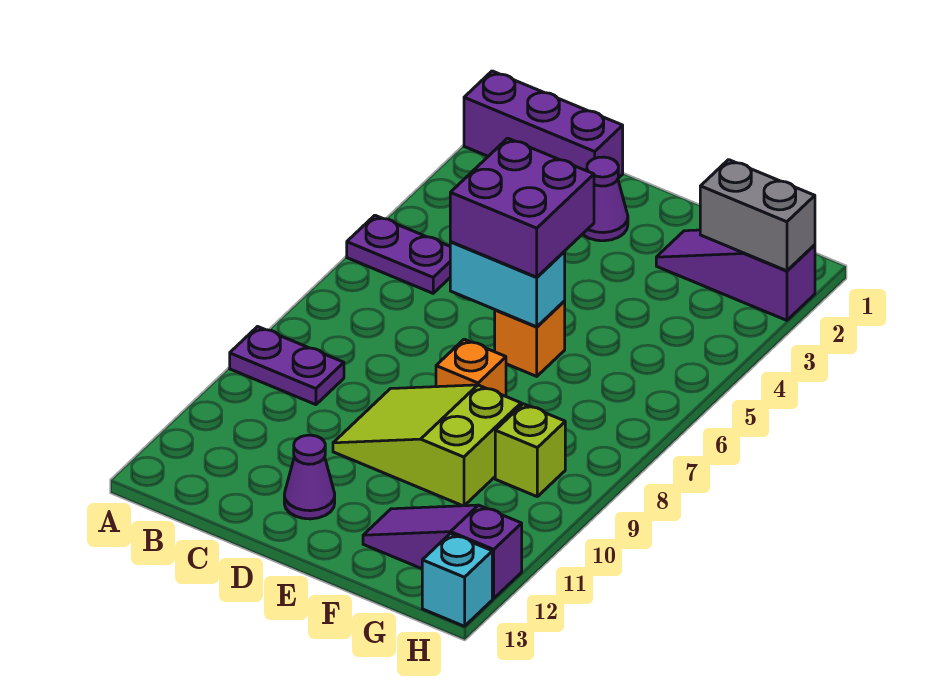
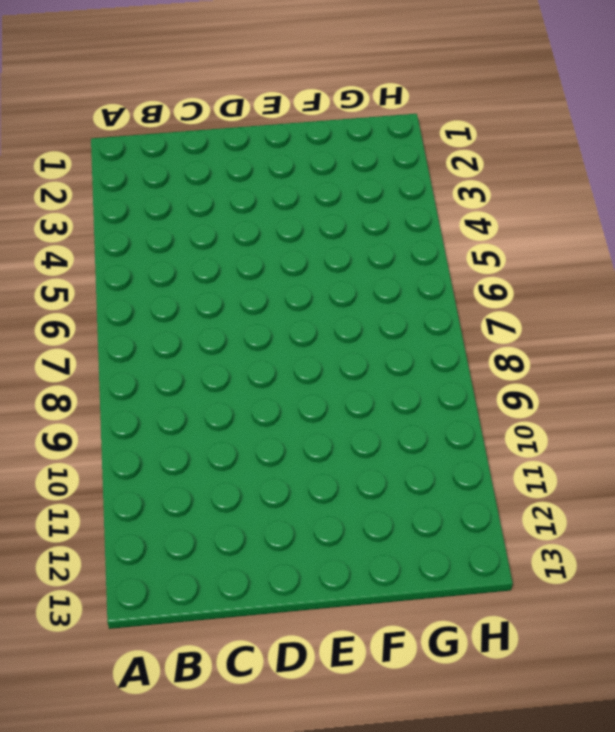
none -> purple 1x3 brick [464,71,623,178]
none -> purple 1x2 plate [347,215,450,293]
none -> purple 1x2 plate [230,327,344,405]

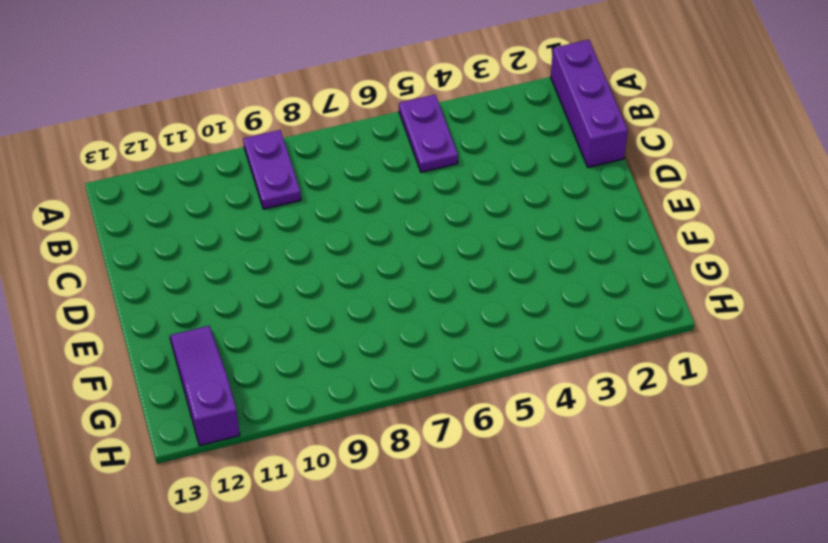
none -> purple 1x1 cone [583,157,628,241]
none -> lime 2x3 slope [333,385,521,506]
none -> purple 1x1 cone [284,435,335,519]

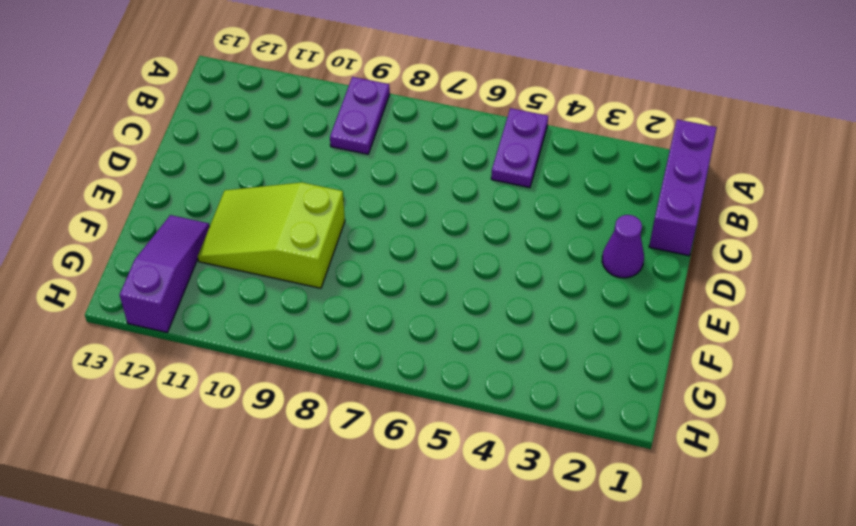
lime 2x3 slope [198,182,345,288] -> lime 2x3 slope turned to [333,385,521,506]
none -> purple 1x1 cone [284,435,335,519]
none -> orange 1x1 brick [495,301,565,376]
none -> orange 1x1 brick [436,339,506,396]

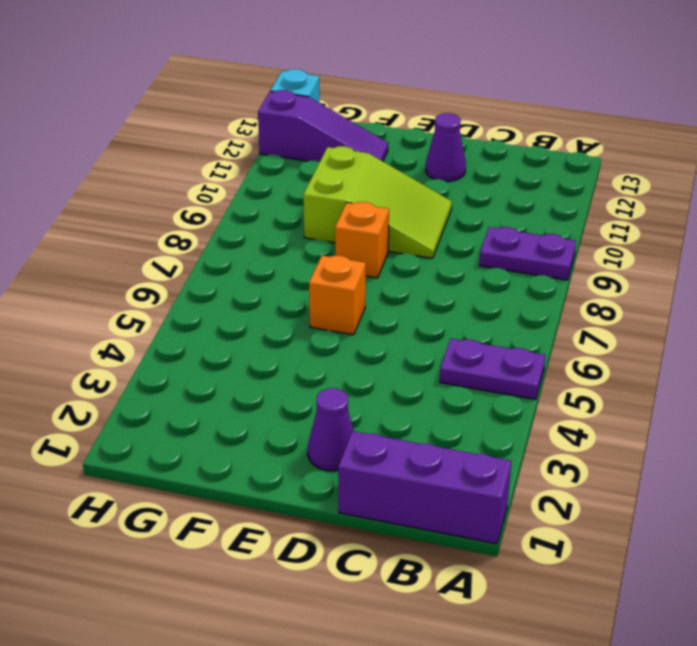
none -> purple 1x3 slope [656,230,815,320]
none -> lime 1x1 brick [495,404,565,496]
none -> cyan 1x2 brick [450,242,565,327]

